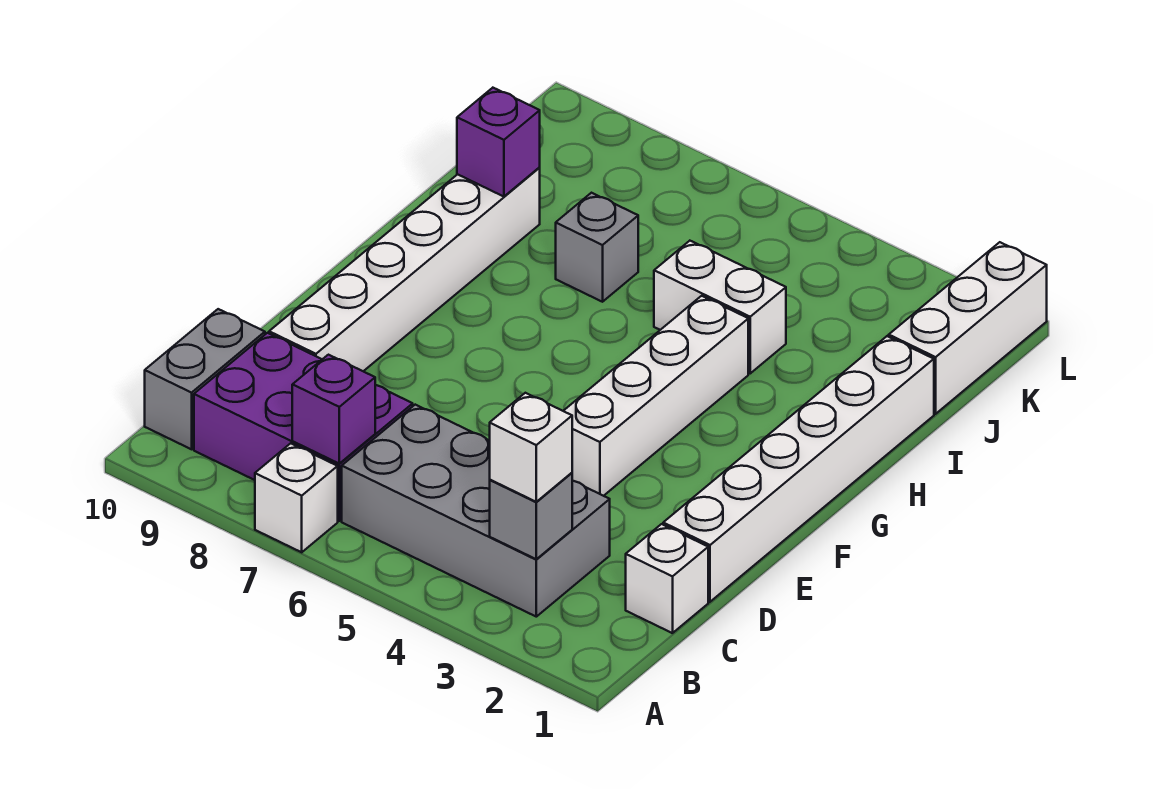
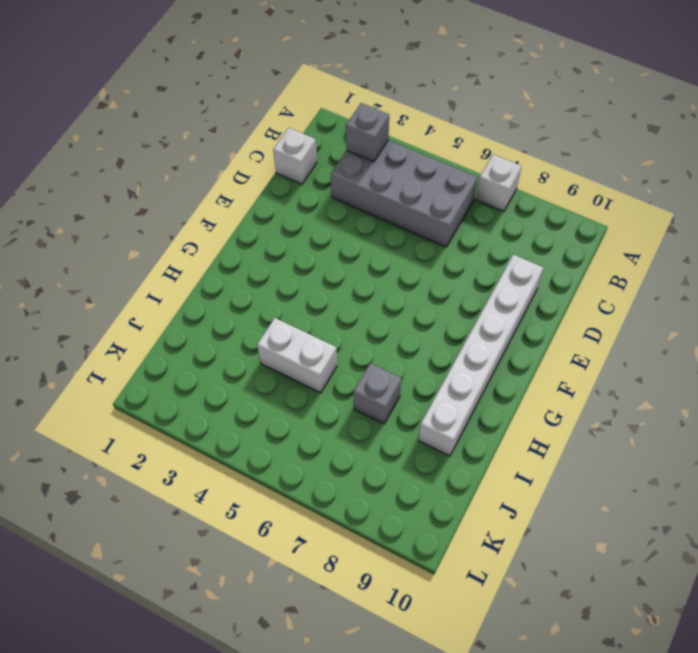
none -> purple 2x3 brick [194,333,413,521]
none -> grey 1x2 brick [145,309,265,449]
none -> white 1x6 brick [663,336,934,602]

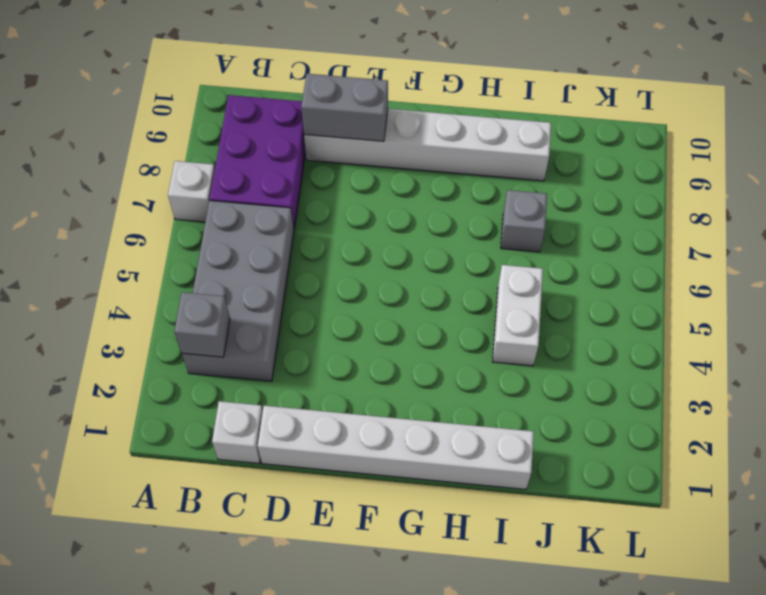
grey 1x2 brick [301,74,388,141] -> grey 1x2 brick moved to [145,309,265,449]
none -> white 1x4 brick [564,296,748,496]
none -> white 1x3 brick [889,242,1047,414]
none -> purple 1x1 brick [292,355,375,463]

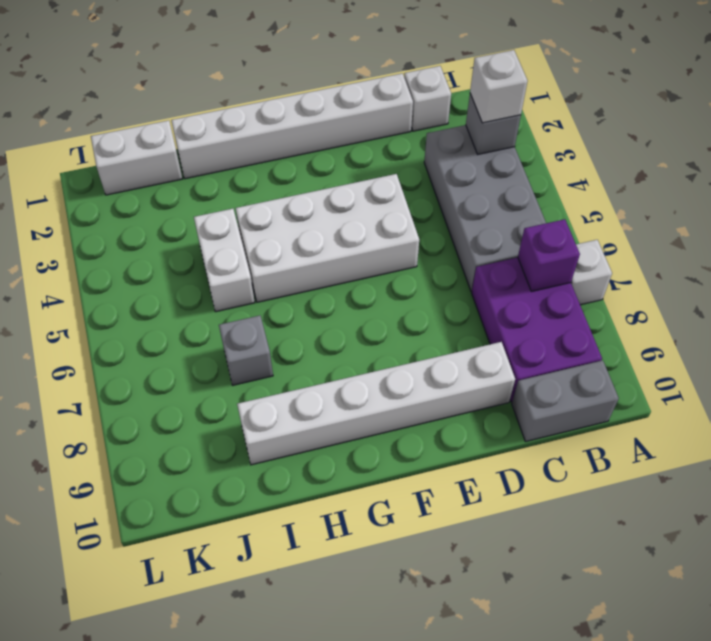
white 2x4 brick [236,174,419,302] -> white 1x4 brick [564,296,748,496]
white 1x2 brick [91,120,182,195] -> white 1x3 brick [889,242,1047,414]
none -> purple 1x1 brick [457,88,540,197]

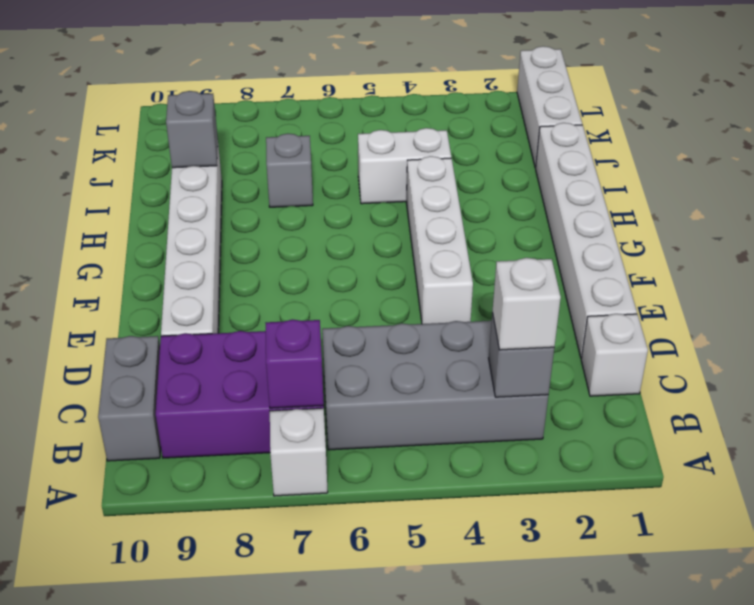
grey 1x1 brick [166,91,218,168] -> purple 1x1 brick [457,88,540,197]

